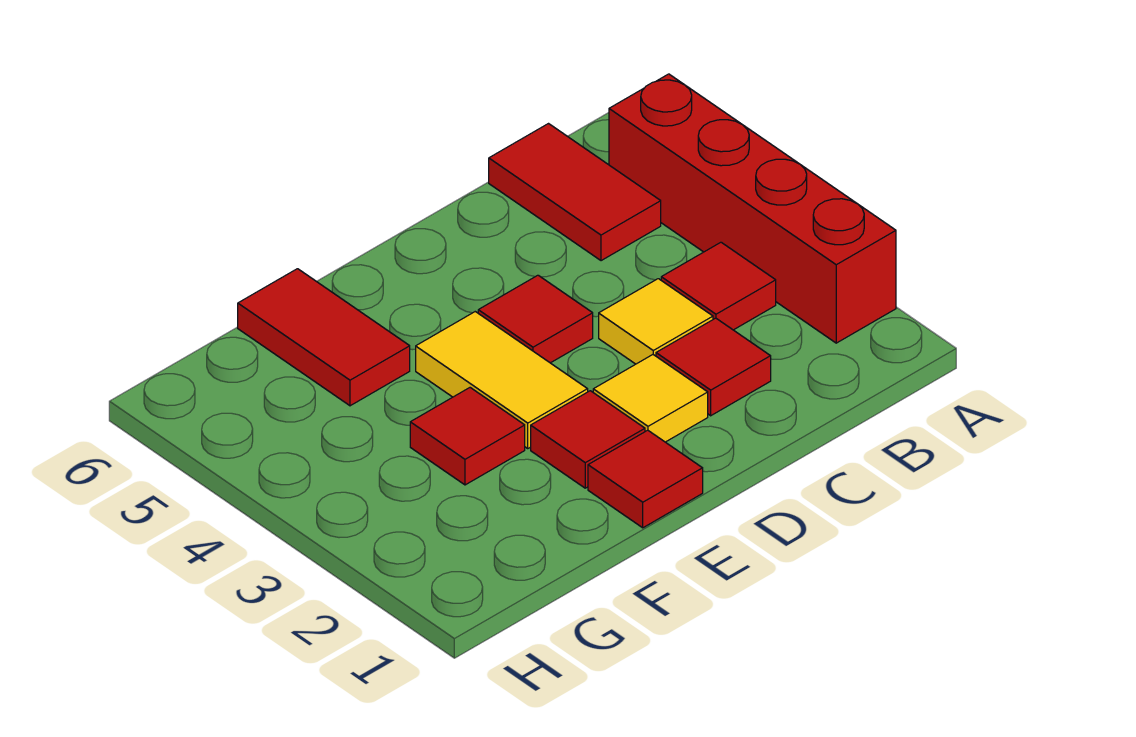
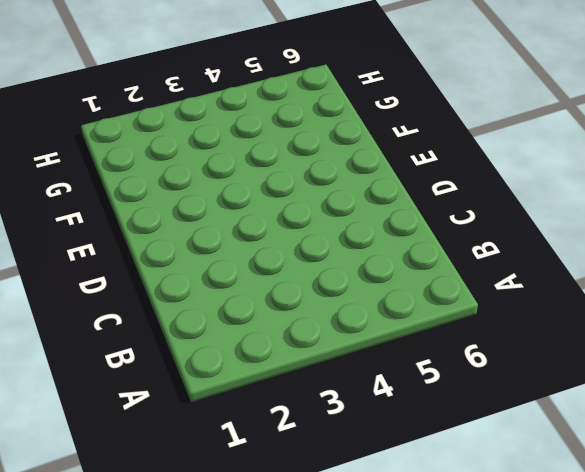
none -> red 1x4 brick [609,74,896,343]
none -> red 1x1 tile [661,242,776,330]
none -> red 1x2 tile [489,124,661,261]

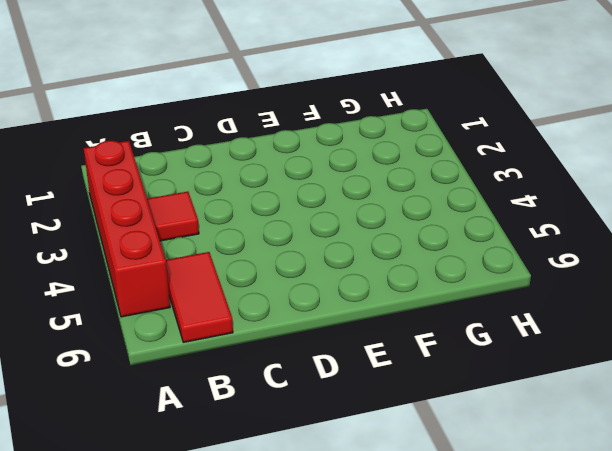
none -> red 1x1 tile [656,318,771,416]
none -> yellow 1x1 tile [599,279,713,364]
none -> yellow 1x1 tile [593,355,708,442]

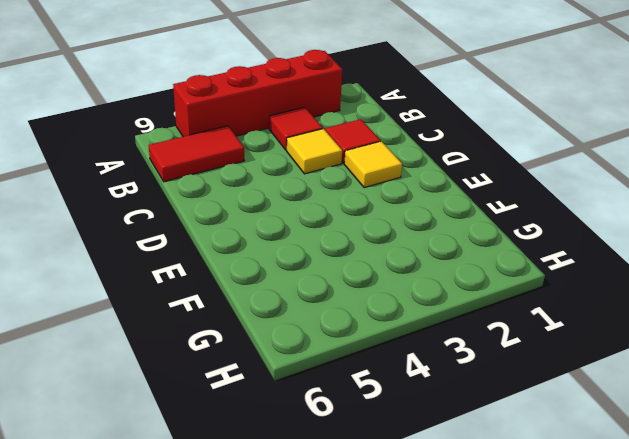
none -> red 1x1 tile [478,275,593,363]
none -> red 1x1 tile [588,430,703,528]
none -> red 1x1 tile [531,391,645,488]

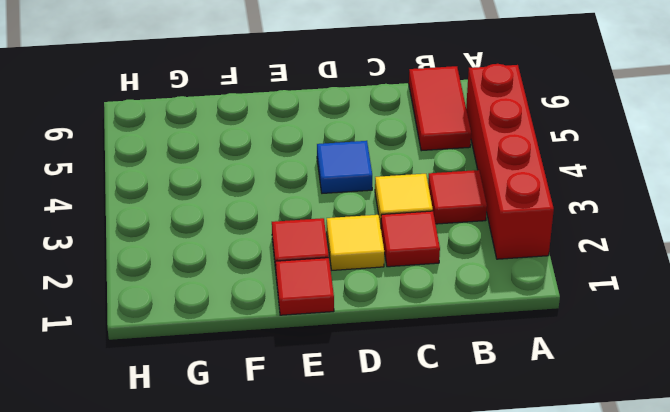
blue 1x1 tile [317,141,372,193] -> red 1x1 tile [478,275,593,363]
none -> yellow 1x2 tile [416,312,588,448]
none -> red 1x1 tile [410,388,525,485]
none -> red 1x2 tile [238,269,410,406]

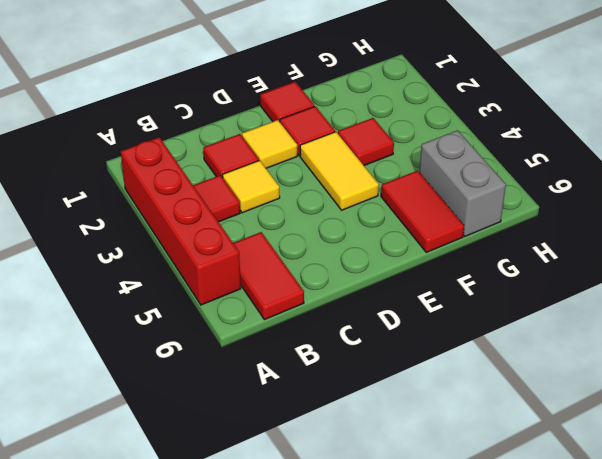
grey 1x2 brick [419,130,506,236] -> none
none -> red 1x1 tile [478,275,593,363]

